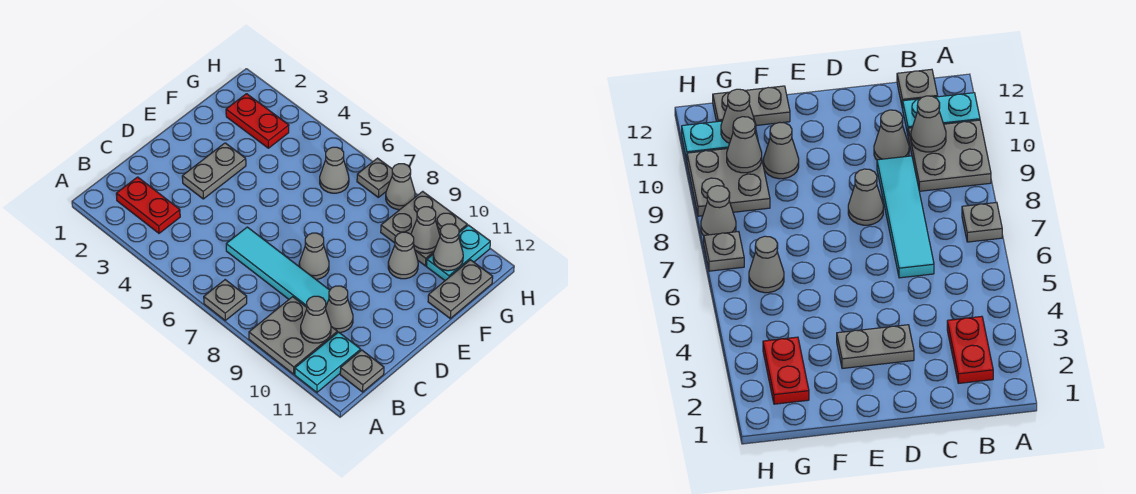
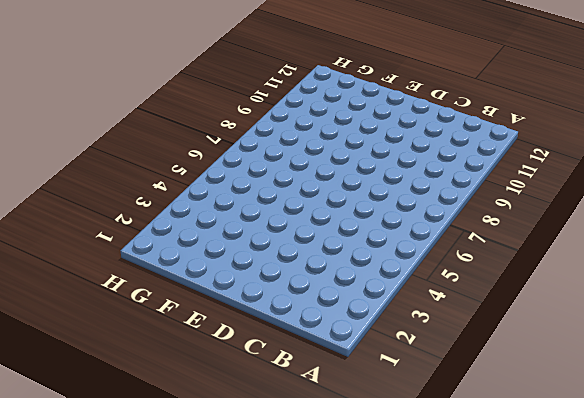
none -> grey 1x1 plate [204,280,247,320]
none -> grey 2x2 plate [249,297,337,374]
none -> cyan 1x2 plate [295,332,361,392]

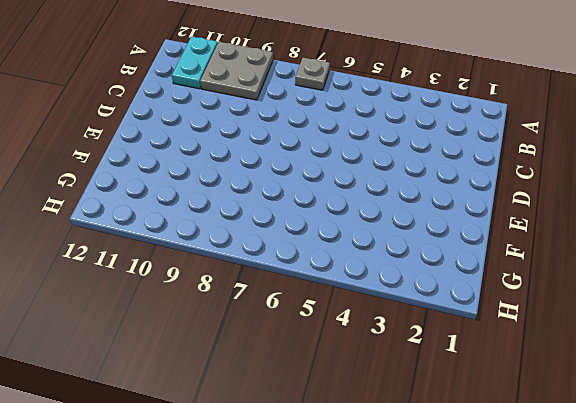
none -> red 1x2 plate [116,177,180,233]
none -> grey 1x1 plate [340,350,384,392]
none -> cyan 1x4 tile [226,227,330,307]

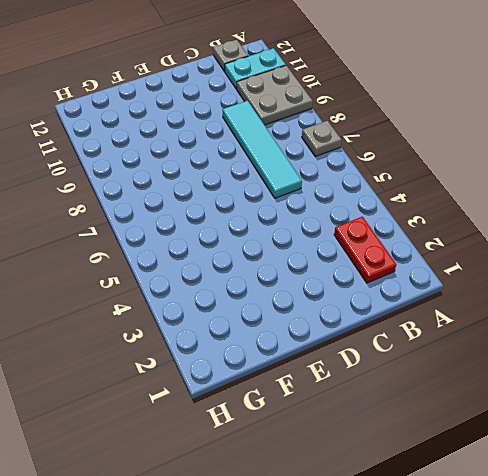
none -> grey 1x1 cone [326,286,353,333]
none -> grey 1x2 plate [182,143,246,199]
none -> grey 1x1 cone [299,233,329,279]

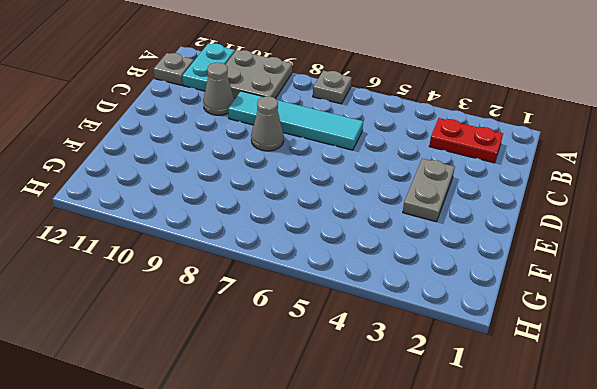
none -> grey 1x1 cone [388,232,418,279]
none -> grey 1x2 plate [428,260,493,318]
none -> red 1x2 plate [226,94,289,148]

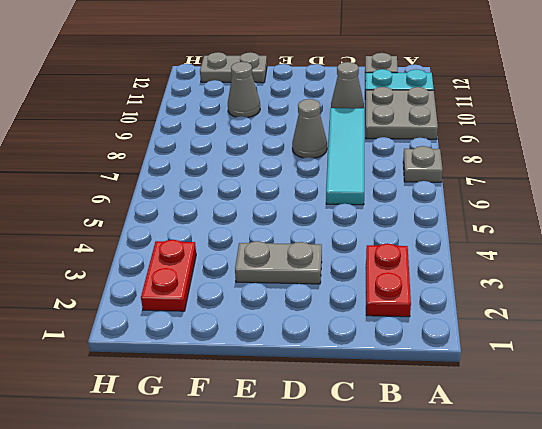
none -> grey 1x1 cone [320,147,349,193]
none -> grey 2x2 plate [381,191,467,266]
none -> cyan 1x2 plate [427,225,490,280]

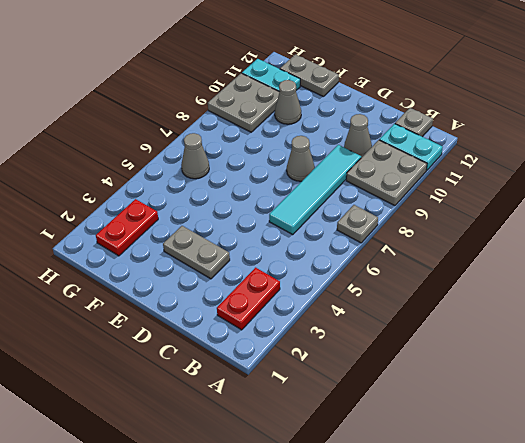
none -> grey 1x1 plate [357,158,392,197]
none -> grey 1x1 cone [386,164,415,210]
none -> grey 1x1 cone [301,296,331,343]

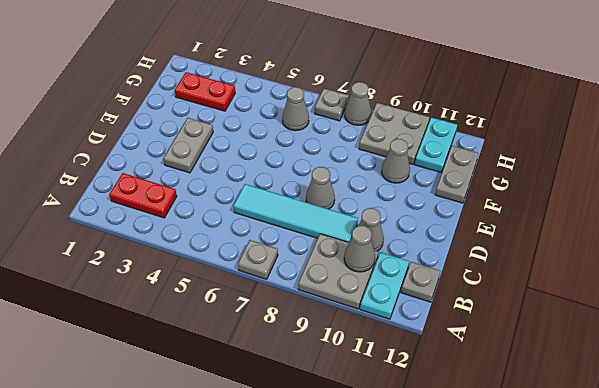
none -> grey 1x1 cone [411,207,440,253]
none -> grey 1x1 cone [433,224,463,271]

